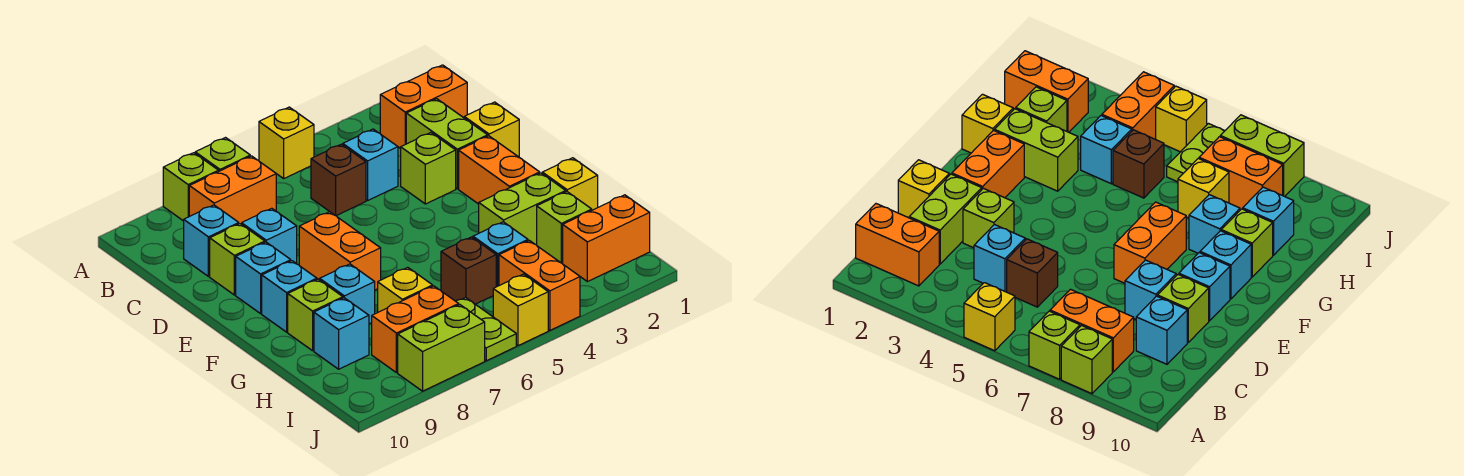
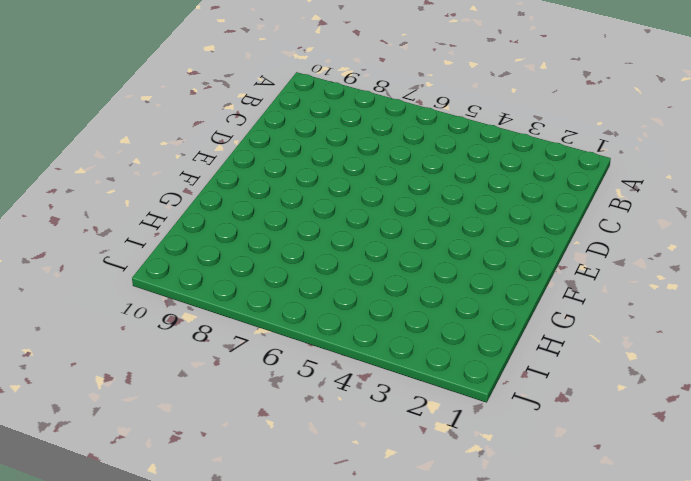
none -> yellow 1x1 brick [259,107,314,178]
none -> lime 1x1 brick [195,138,250,171]
none -> lime 1x1 brick [163,153,219,221]
none -> orange 1x2 brick [380,65,467,148]

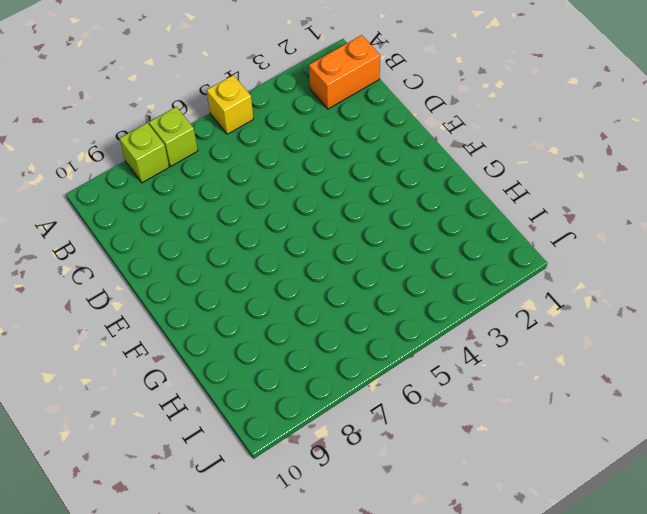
none -> orange 1x2 brick [189,156,276,224]
none -> lime 1x2 brick [406,99,488,189]
none -> cyan 1x1 brick [343,129,398,200]
none -> brown 1x1 brick [311,144,366,216]

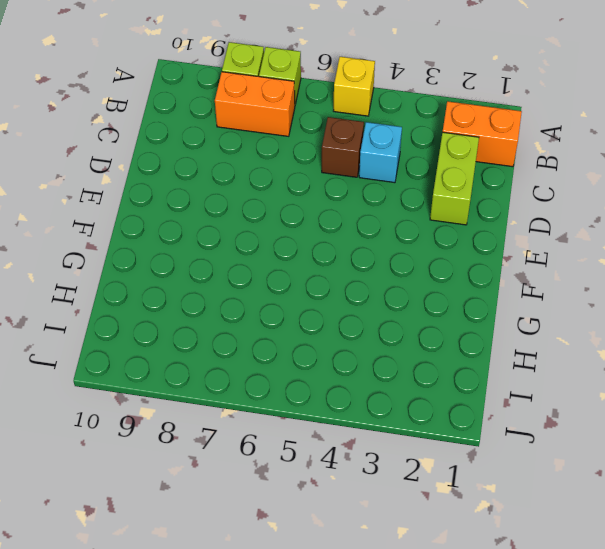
none -> cyan 1x1 brick [184,205,239,276]
none -> yellow 1x1 brick [464,102,519,157]
none -> lime 1x1 brick [401,133,456,204]
none -> cyan 1x1 brick [242,208,297,264]

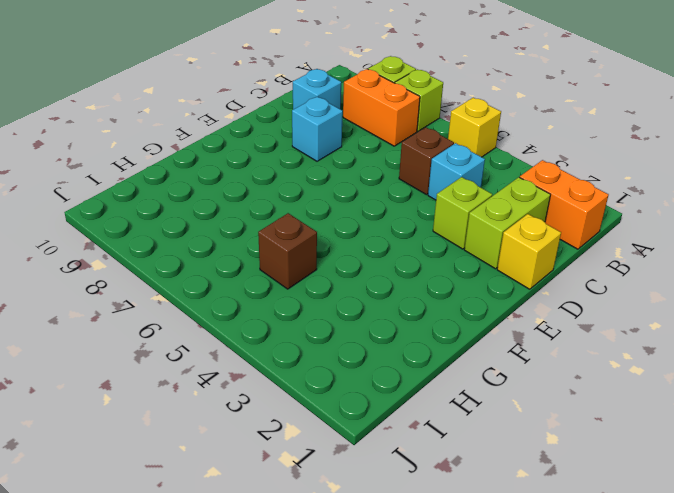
none -> lime 1x1 brick [210,224,265,295]
none -> orange 1x2 brick [459,136,540,204]
none -> orange 1x2 brick [299,212,381,290]
none -> cyan 1x1 brick [236,242,291,314]

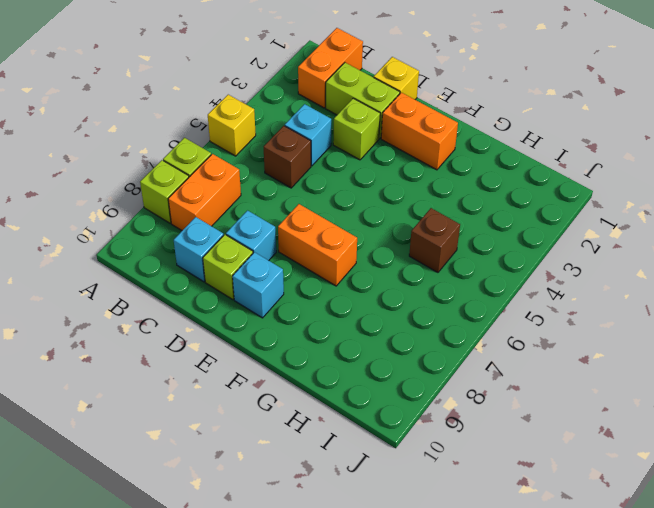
none -> cyan 1x1 brick [262,261,317,332]
none -> yellow 1x1 brick [542,158,598,210]
none -> lime 1x2 brick [479,173,566,244]
none -> cyan 1x1 brick [320,264,375,324]

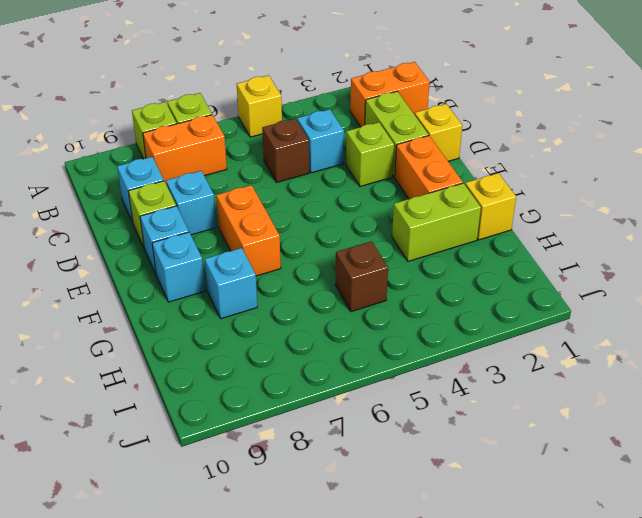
none -> lime 1x1 brick [288,279,343,351]
none -> lime 1x1 brick [537,192,592,263]
none -> cyan 1x1 brick [473,222,528,287]
none -> yellow 1x1 brick [378,267,433,312]

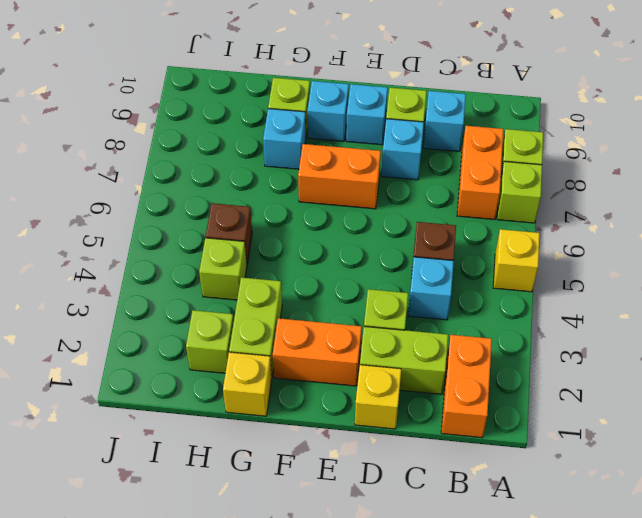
lime 1x1 brick [199,238,247,300] -> cyan 1x1 brick [473,222,528,287]
none -> yellow 1x1 brick [378,267,433,312]
none -> cyan 1x1 brick [314,298,369,369]
none -> orange 1x2 brick [563,195,650,282]
none -> orange 1x2 brick [499,240,580,330]

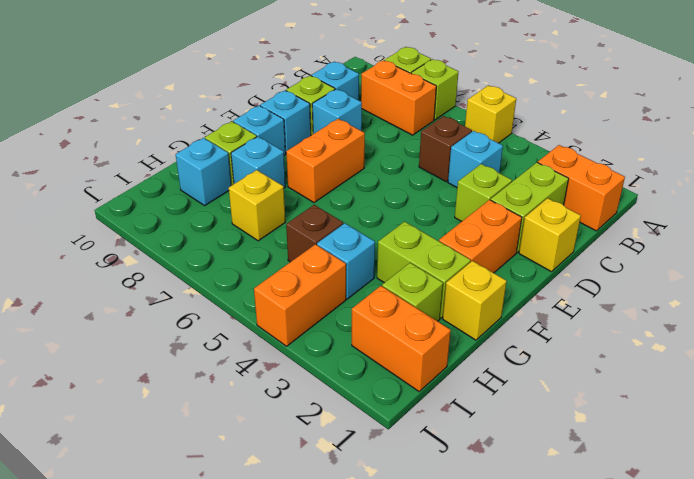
none -> lime 1x2 plate [456,298,516,361]
none -> orange 1x2 brick [372,286,459,373]
none -> yellow 1x1 brick [493,274,548,346]
none -> lime 1x2 brick [398,305,485,391]

